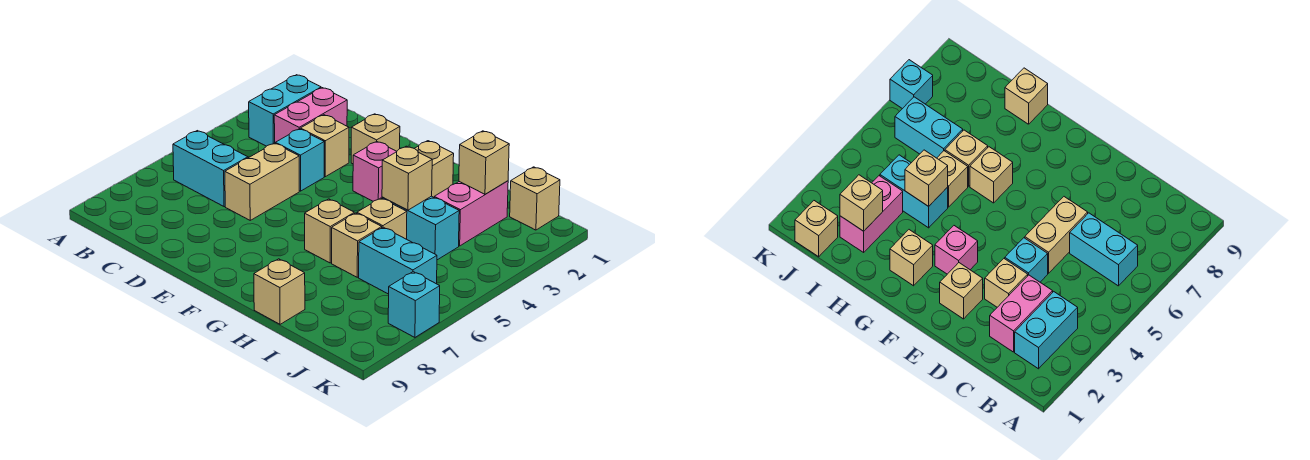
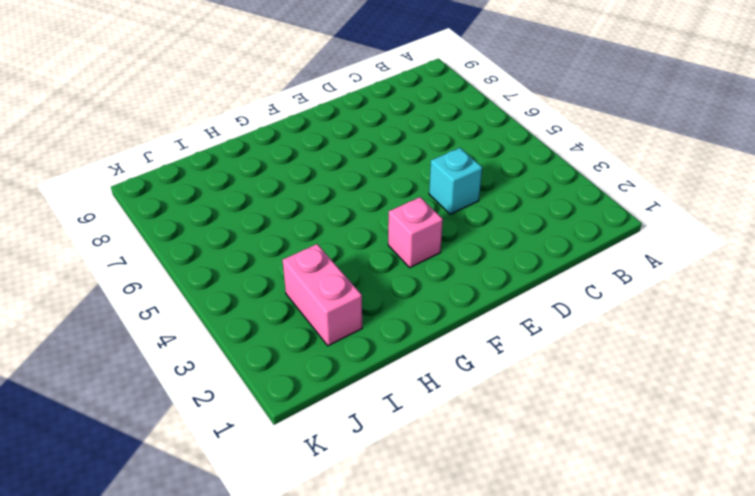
none -> cyan 1x2 brick [249,75,321,146]
none -> cyan 1x2 brick [173,131,248,207]
none -> pink 1x2 brick [274,88,347,143]

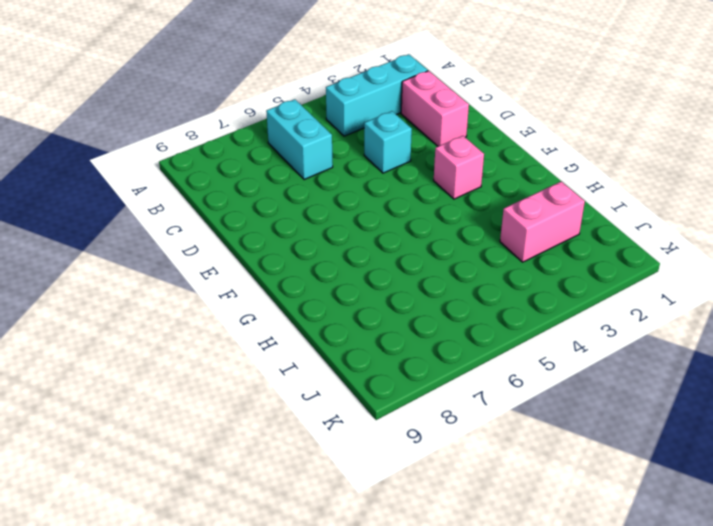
cyan 1x3 brick [326,54,428,136] -> cyan 1x2 brick [249,75,321,146]
pink 1x2 brick [401,71,469,146] -> pink 1x2 brick turned to [274,88,347,143]
none -> tan 1x1 brick [300,115,349,177]
none -> tan 1x2 brick [225,143,299,220]
none -> tan 1x1 brick [351,114,400,164]

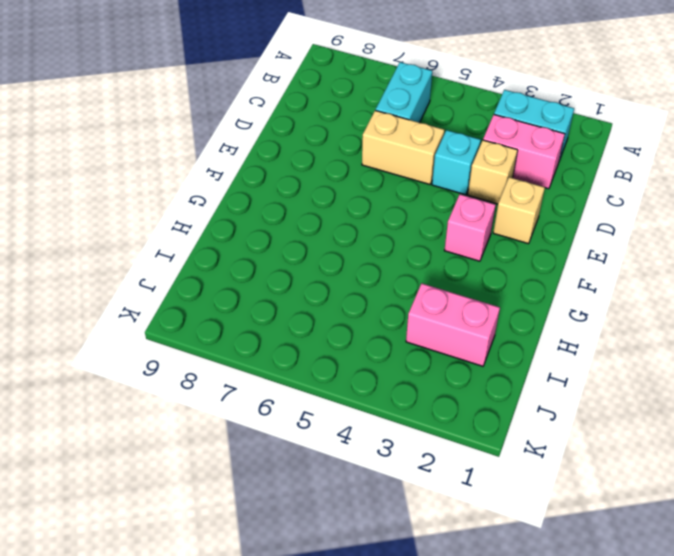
none -> tan 1x1 brick [414,141,454,197]
none -> tan 1x1 brick [305,199,354,263]
none -> cyan 1x2 brick [382,196,459,260]

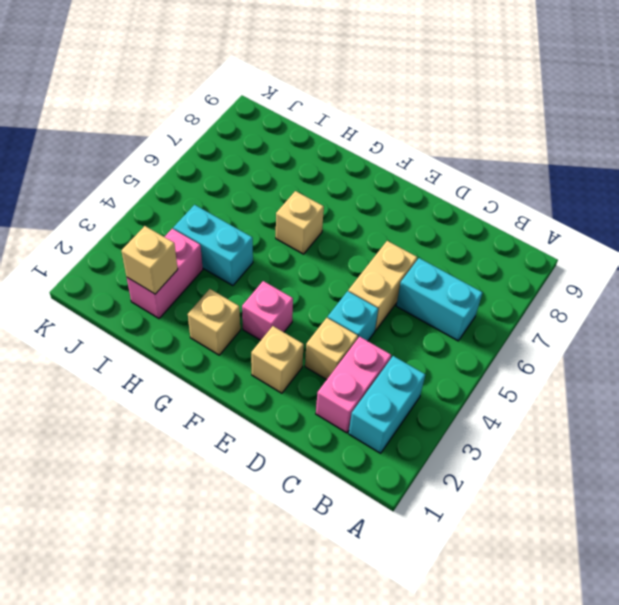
none -> tan 1x1 brick [357,198,407,239]
none -> tan 1x1 brick [332,213,382,277]
none -> tan 1x1 brick [254,259,305,324]

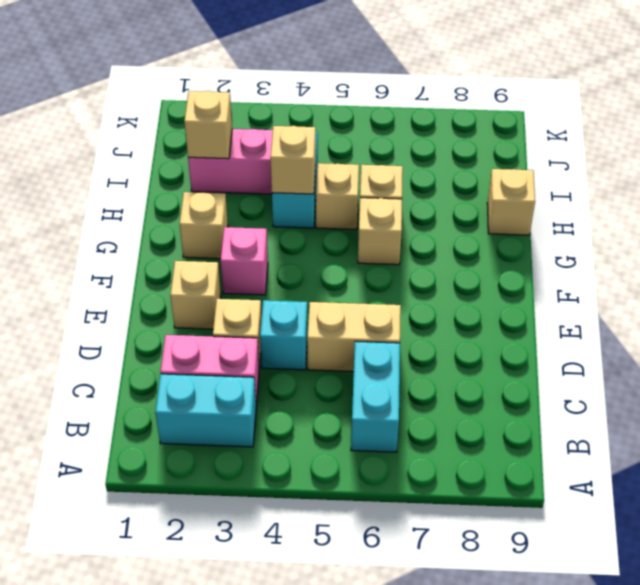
none -> cyan 1x2 brick [359,227,437,294]
none -> tan 1x1 brick [510,167,560,230]
none -> cyan 1x1 brick [388,272,440,337]

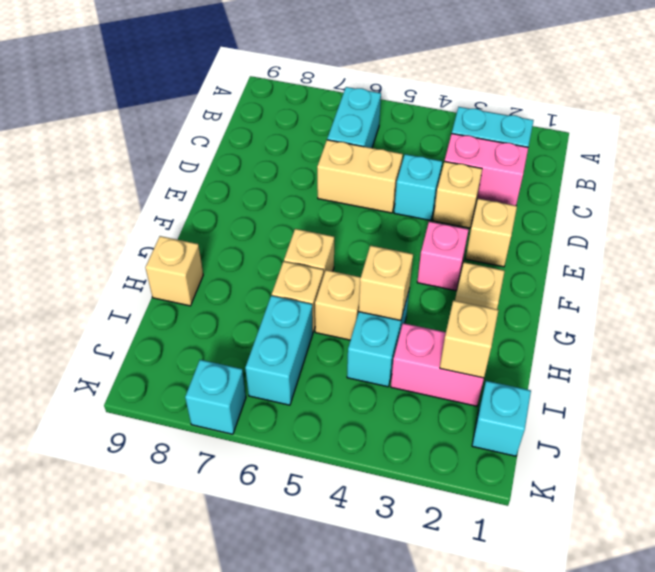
cyan 1x1 brick [472,381,531,456] -> tan 1x1 brick [510,167,560,230]

